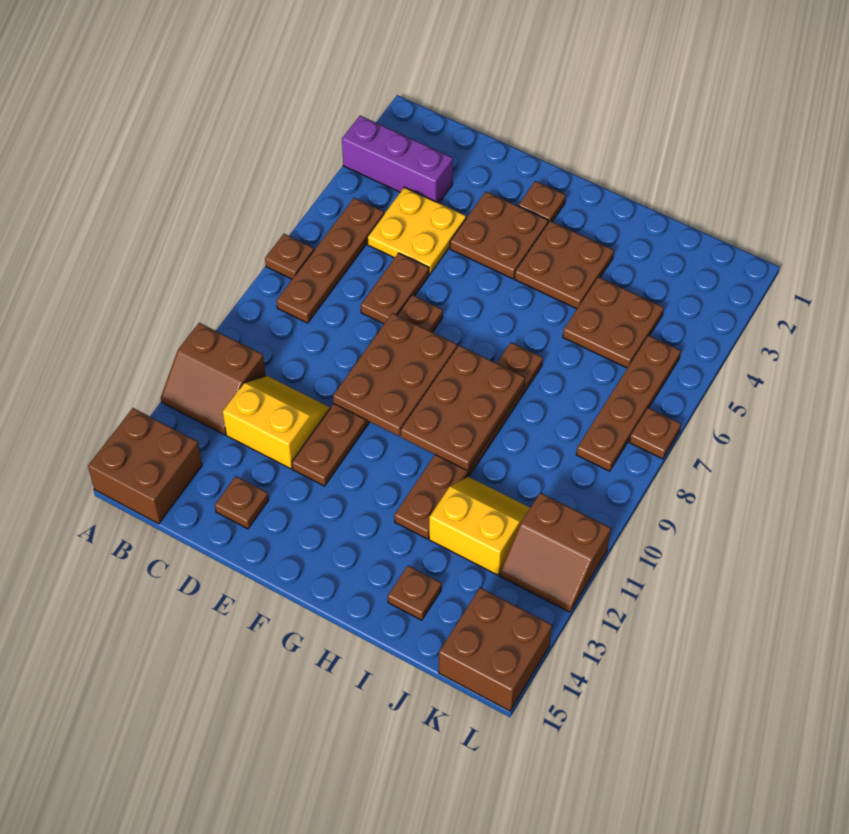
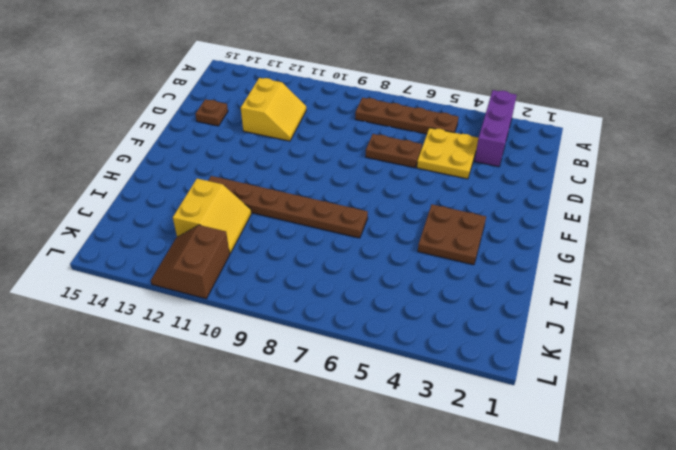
none -> brown 1x1 plate [265,234,314,279]
none -> brown 2x2 slope [161,323,265,435]
none -> brown 2x2 brick [88,408,202,524]

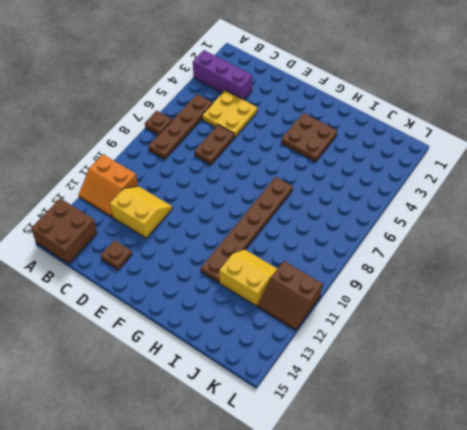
orange 2x2 slope [79,154,138,217] -> brown 2x2 slope [161,323,265,435]
none -> brown 2x2 plate [450,192,548,279]
none -> brown 1x6 plate [292,295,443,486]
none -> brown 1x1 plate [518,181,566,223]

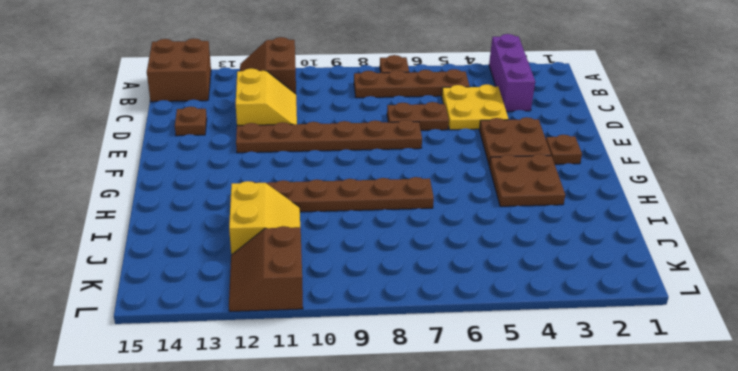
none -> brown 2x2 plate [563,277,664,368]
none -> brown 1x1 plate [388,566,442,620]
none -> brown 1x4 plate [576,335,681,471]

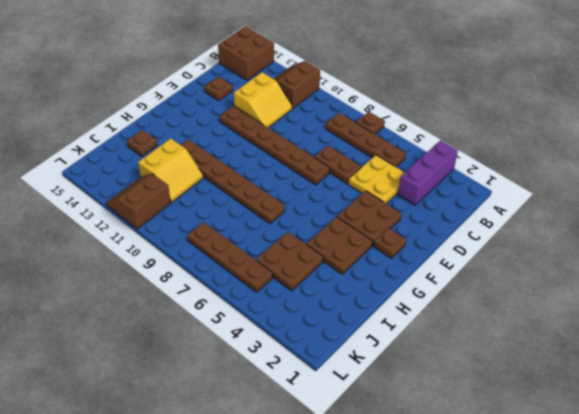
none -> brown 2x2 brick [439,588,552,711]
none -> brown 1x1 plate [629,408,681,459]
none -> brown 2x3 plate [333,313,457,436]

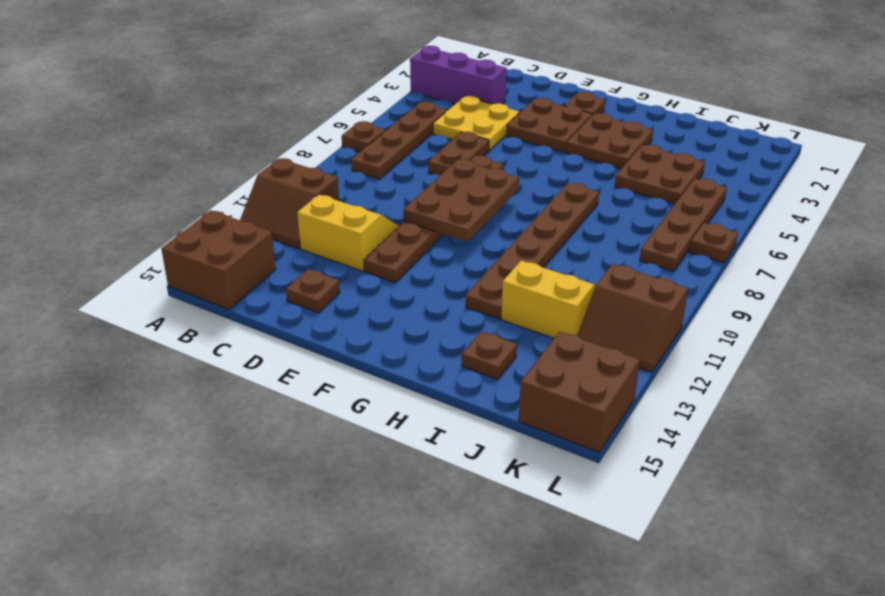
none -> brown 2x3 plate [401,345,525,471]

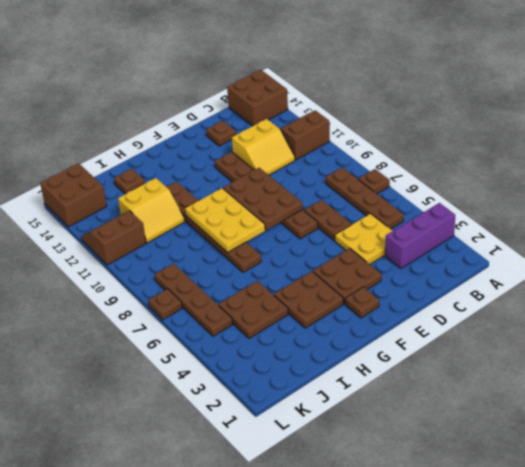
yellow 2x3 plate [185,188,265,252] -> brown 2x3 plate [401,345,525,471]

